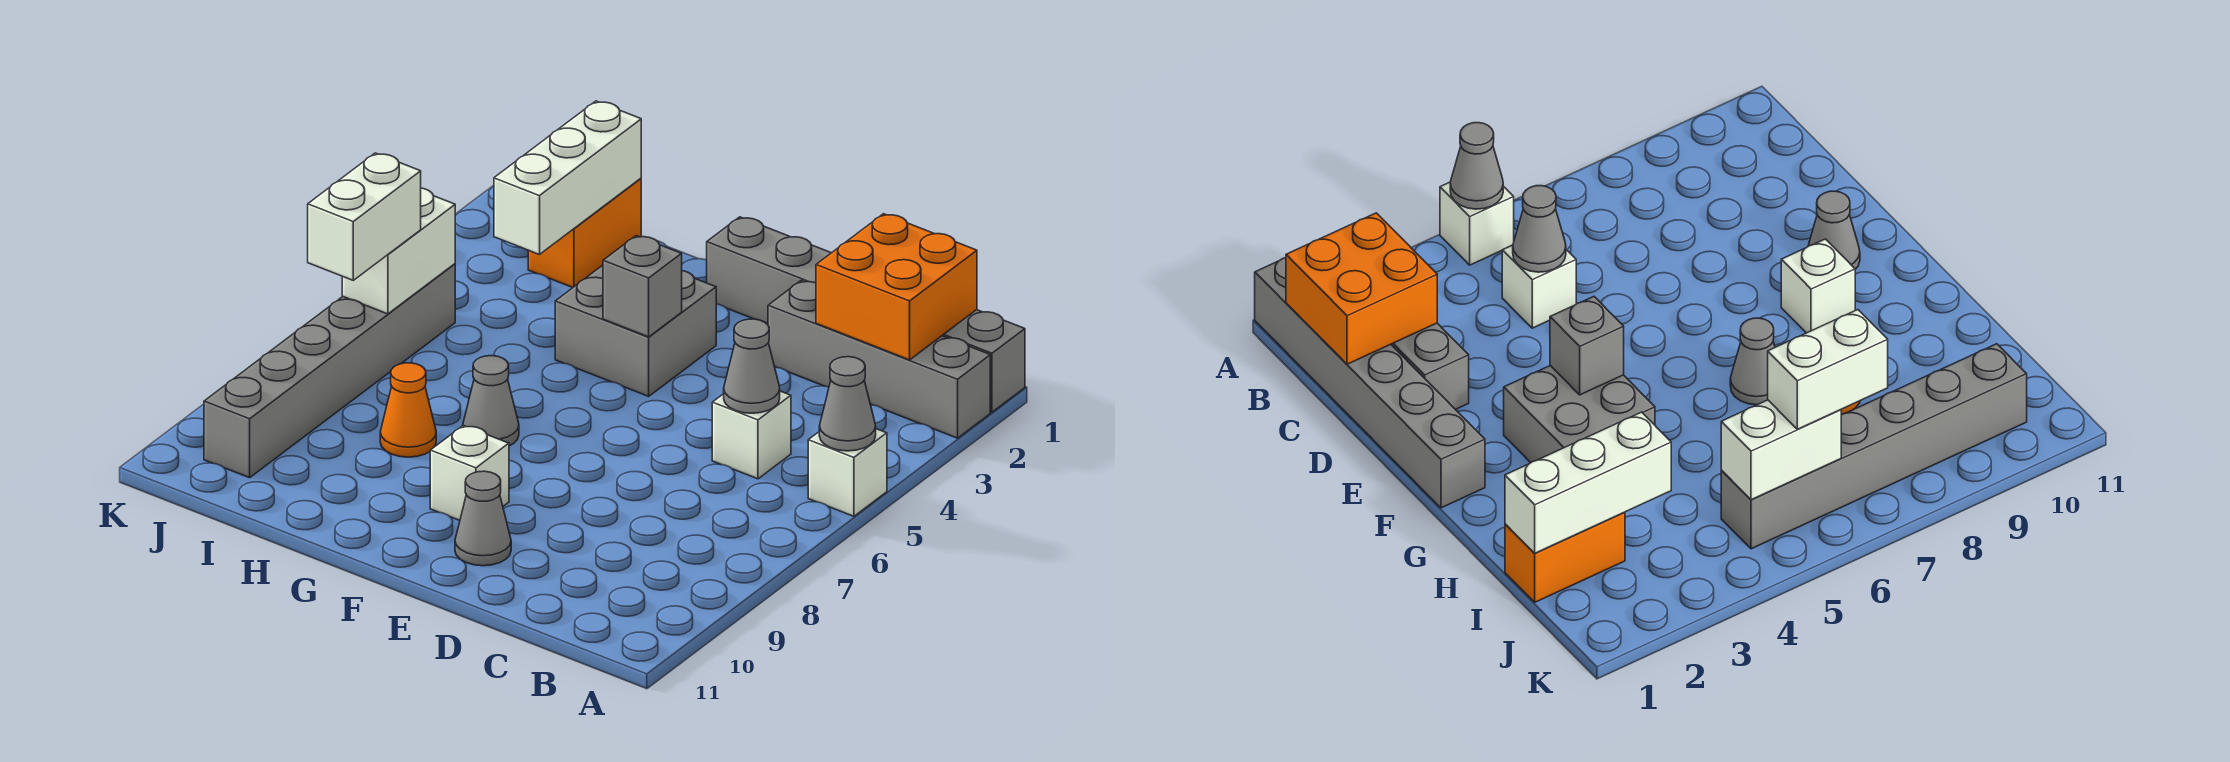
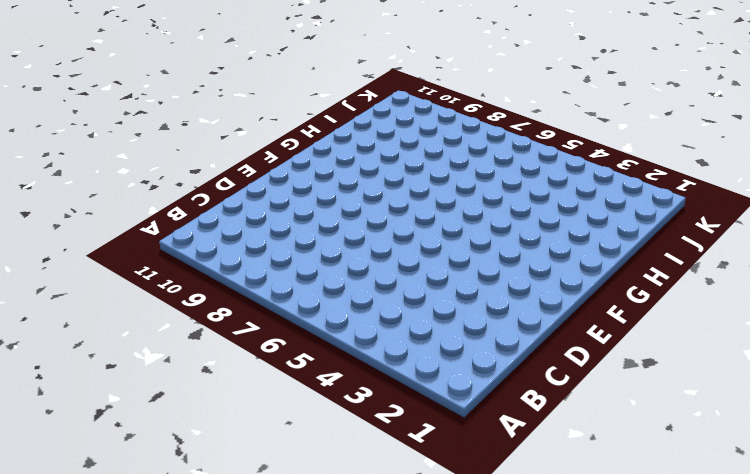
none -> grey 1x6 brick [707,217,1025,412]
none -> grey 1x4 brick [768,281,990,438]
none -> white 1x1 brick [808,429,887,516]

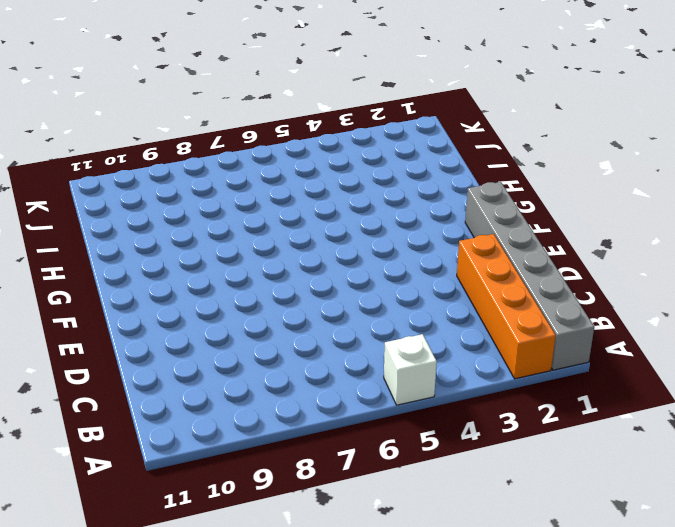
orange 1x4 brick [457,234,556,379] -> grey 1x4 brick [768,281,990,438]
none -> white 1x1 brick [712,391,791,479]
none -> grey 1x1 cone [455,471,511,566]
none -> grey 2x2 brick [555,265,716,396]

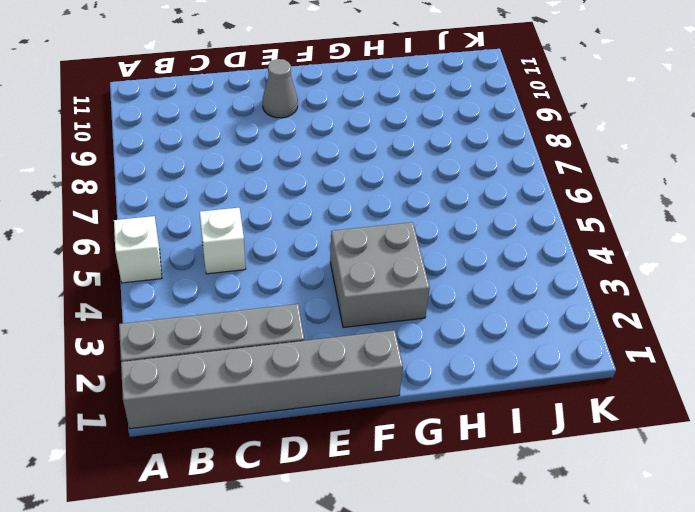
none -> white 1x1 brick [430,425,509,520]
none -> grey 1x1 cone [463,356,519,446]
none -> orange 1x1 cone [380,363,436,457]

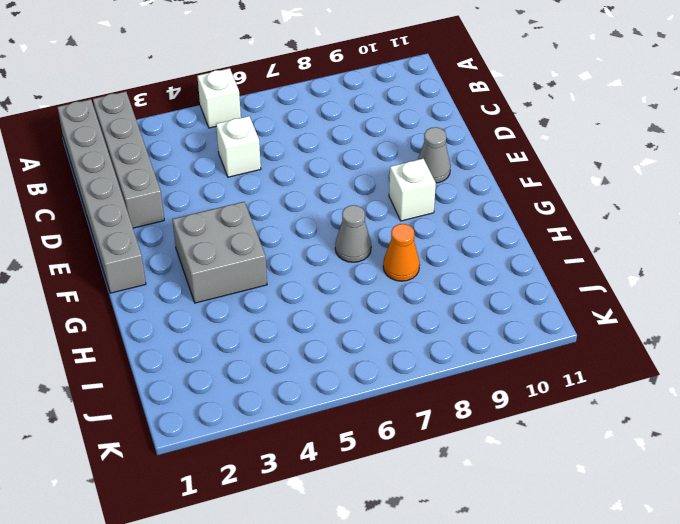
none -> orange 1x2 brick [528,178,642,288]
none -> grey 1x6 brick [204,264,455,478]
none -> grey 1x1 cone [819,357,876,451]

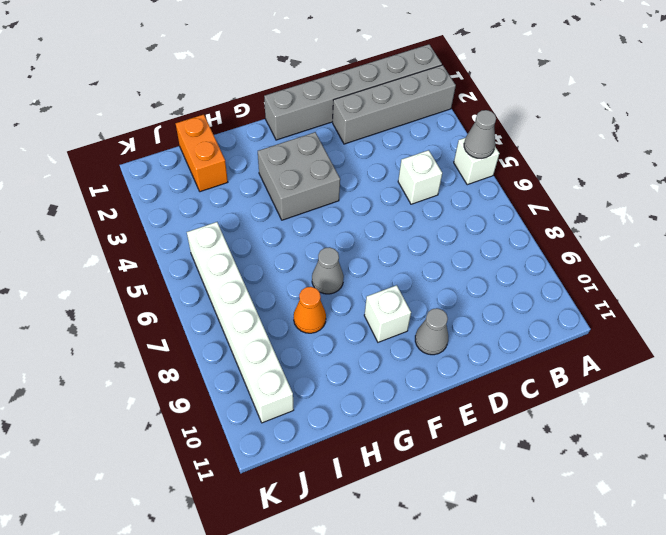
white 1x6 brick [187,222,294,423] -> grey 1x6 brick [204,264,455,478]
none -> orange 2x2 brick [816,214,977,360]
none -> grey 1x1 cone [724,319,780,413]
none -> grey 1x1 brick [603,236,682,337]

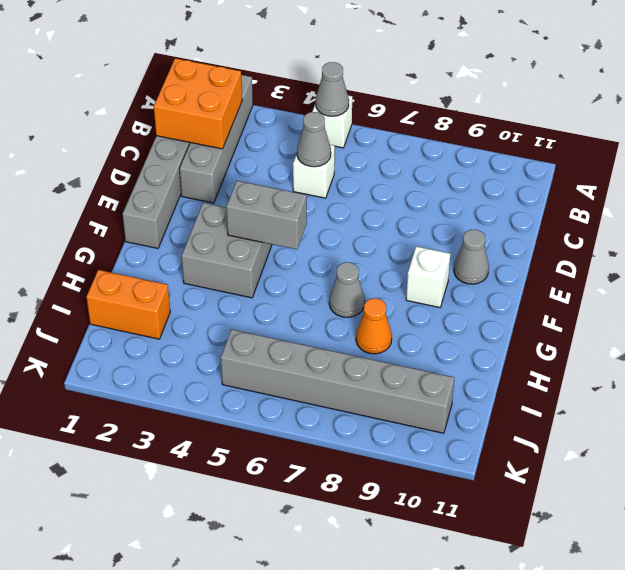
grey 1x2 brick [226,181,307,249] -> grey 1x1 brick [603,236,682,337]
none -> white 1x3 brick [494,101,641,255]
none -> white 1x2 brick [342,188,455,314]
none -> white 1x2 brick [308,153,421,280]

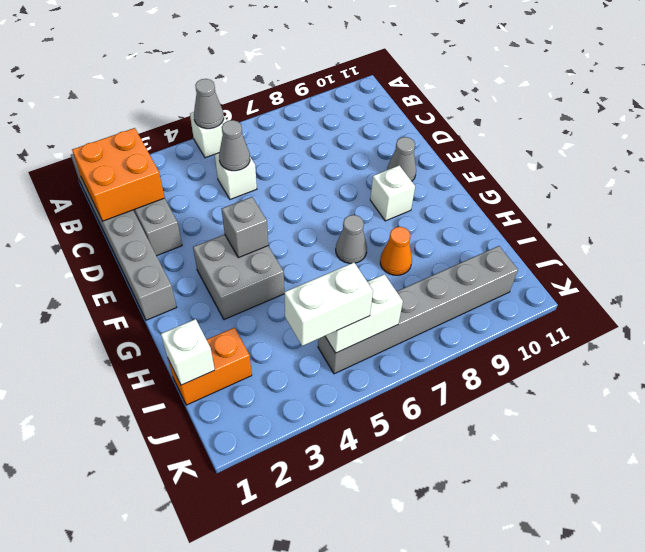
white 1x1 brick [161,319,215,385] -> white 1x3 brick [494,101,641,255]
white 1x2 brick [284,263,373,346] -> white 1x2 brick moved to [308,153,421,280]

